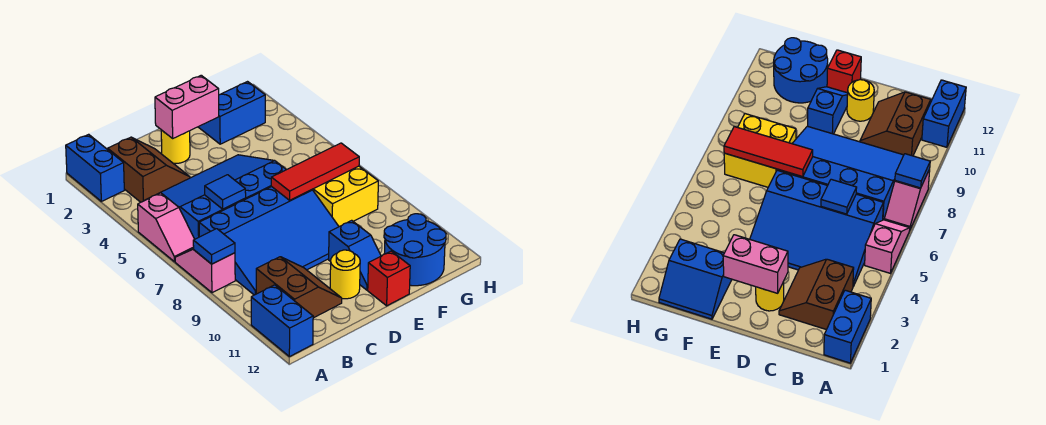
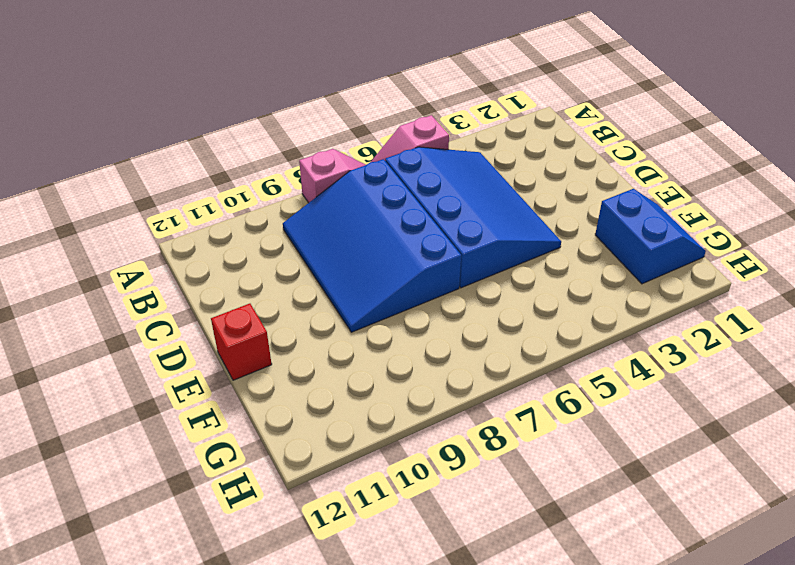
none -> blue 1x2 brick [66,134,124,201]
none -> blue 1x2 brick [251,285,313,357]
none -> brown 2x2 slope [108,137,190,202]

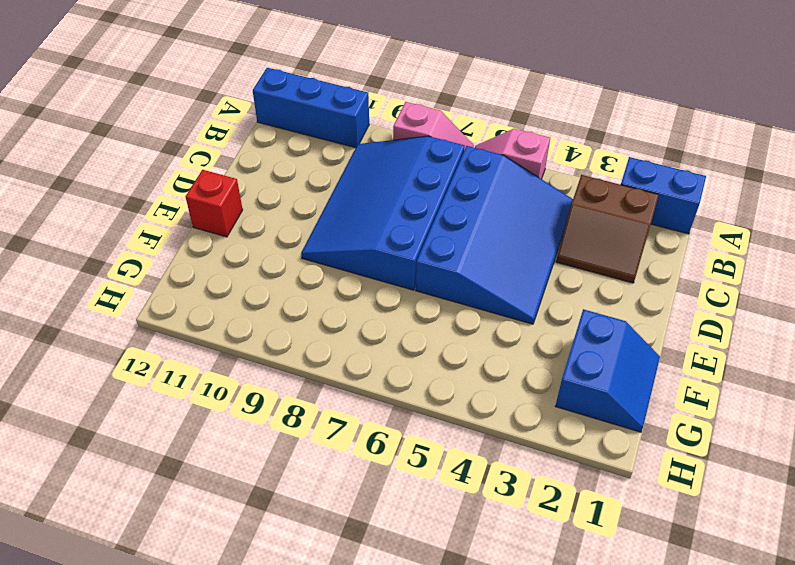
blue 1x3 brick [253,68,369,148] -> blue 1x2 brick [251,285,313,357]
none -> brown 2x2 slope [256,257,342,318]
none -> yellow 1x1 round brick [161,130,190,163]
none -> yellow 1x1 round brick [330,250,360,299]

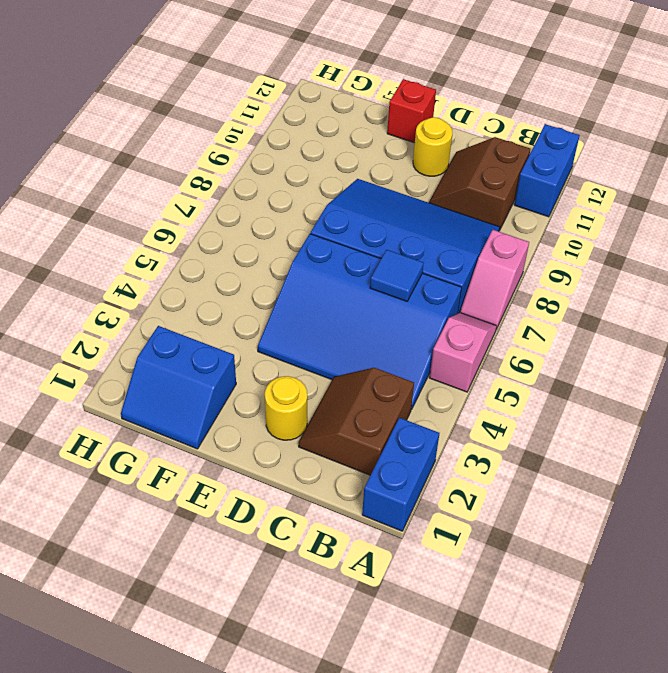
none -> blue 1x2 slope [329,220,381,290]
none -> yellow 2x2 brick [312,166,378,227]
none -> blue 2x2 round brick [384,214,446,286]

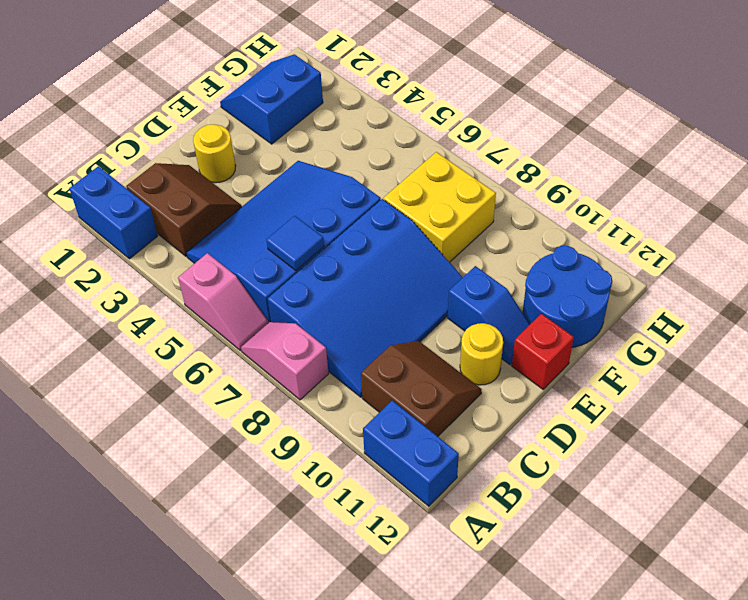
none -> blue 1x1 tile [193,229,235,264]
none -> pink 1x2 brick [155,75,219,138]
none -> red 1x3 tile [271,143,359,200]

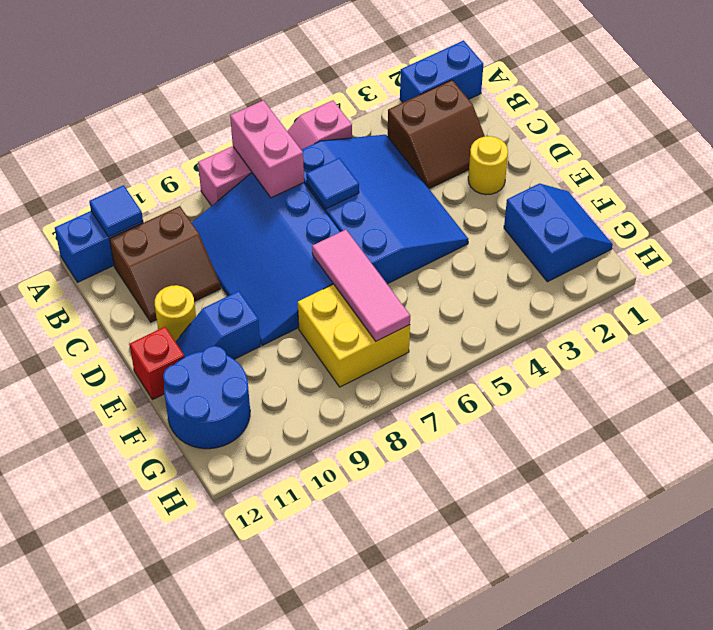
pink 1x2 brick [230,100,304,198] -> pink 1x2 brick moved to [155,75,219,138]
blue 1x1 tile [89,185,143,237] -> blue 1x1 tile moved to [193,229,235,264]
pink 1x3 tile [312,230,410,341] -> red 1x3 tile [271,143,359,200]

